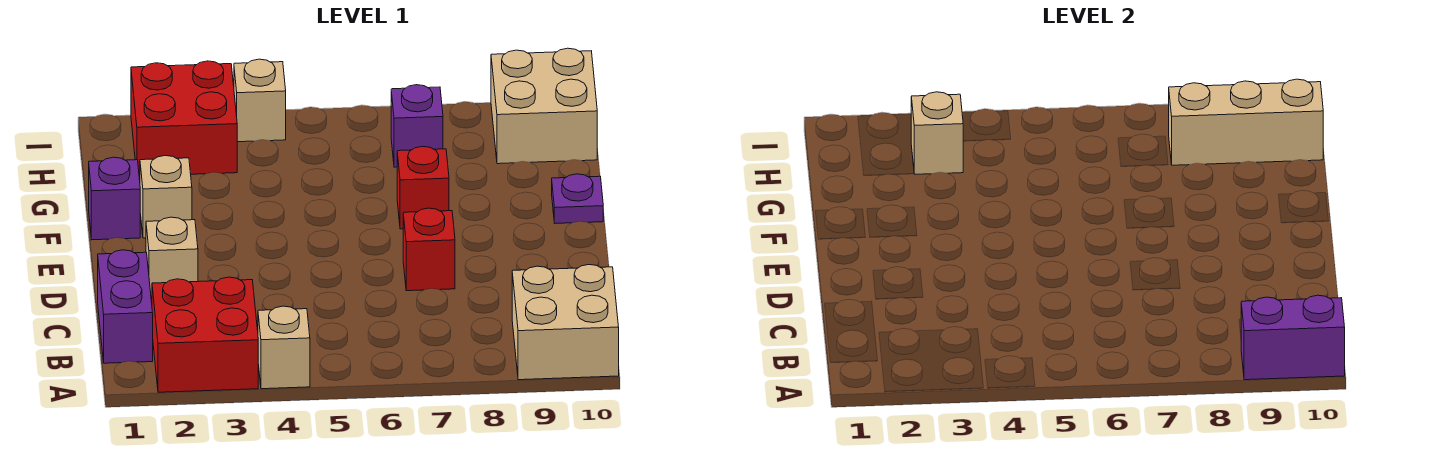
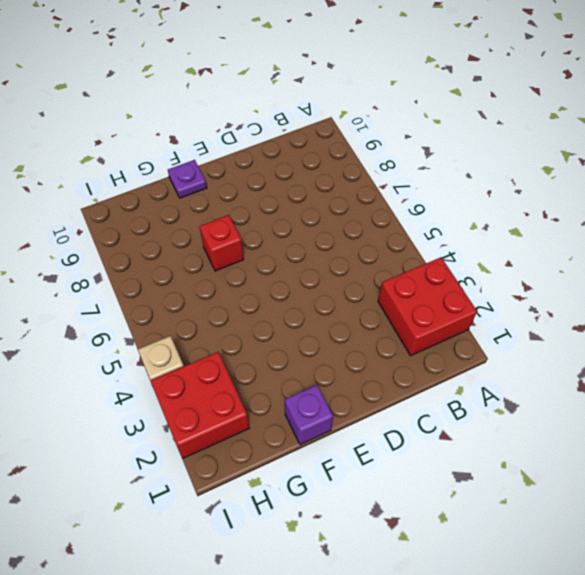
none -> tan 1x1 brick [258,306,310,389]
none -> tan 2x2 brick [512,265,619,380]
none -> purple 1x2 brick [98,250,153,363]

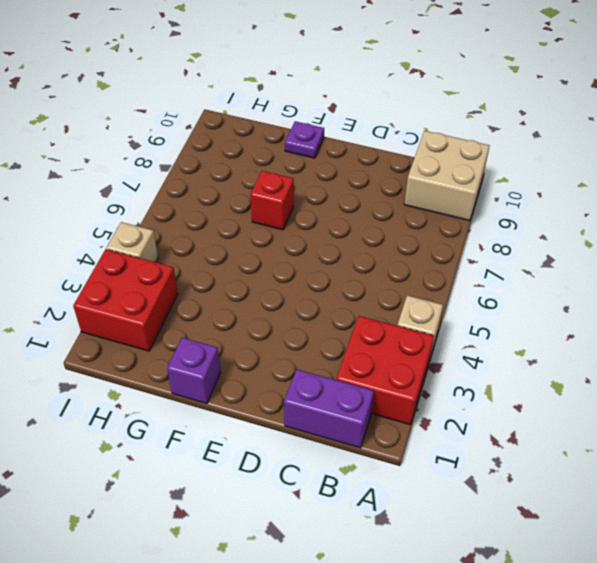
none -> tan 1x1 brick [146,217,198,300]
none -> red 1x1 brick [403,208,455,291]
none -> tan 1x1 brick [140,156,192,238]

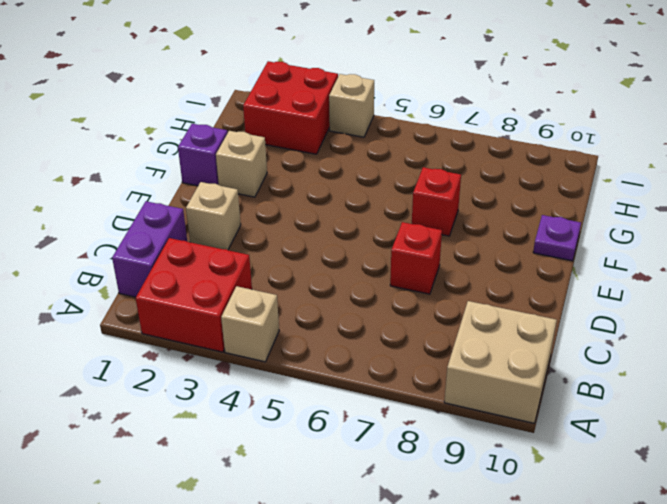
none -> purple 1x1 brick [391,85,443,167]
none -> tan 2x2 brick [491,48,597,164]
none -> purple 1x2 brick [1241,295,1345,380]

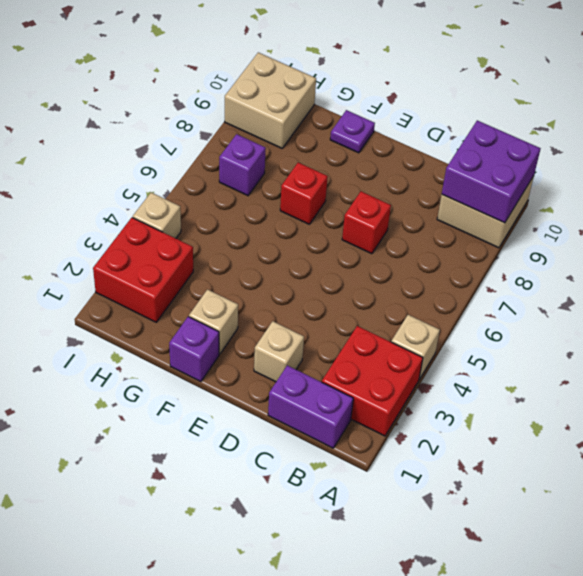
purple 2x2 brick [442,120,541,223] -> purple 1x2 brick [1241,295,1345,380]
none -> tan 1x1 brick [911,92,963,174]
none -> tan 1x3 brick [1169,79,1323,165]

